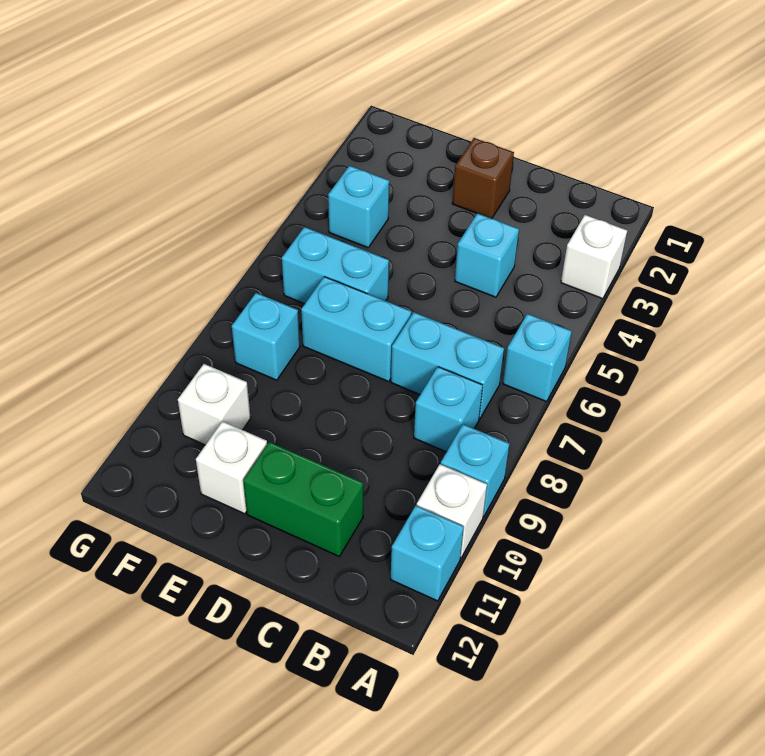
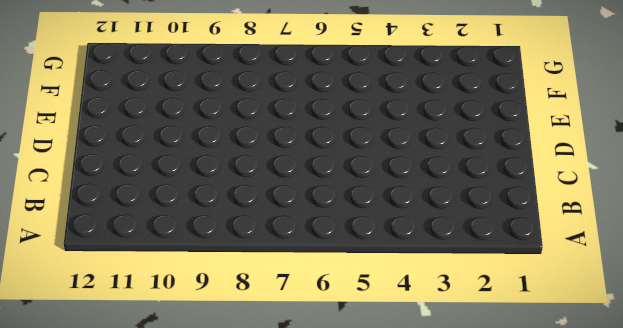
none -> white 1x1 brick [561,215,627,299]
none -> cyan 1x1 brick [503,314,572,402]
none -> cyan 1x1 brick [441,424,510,517]

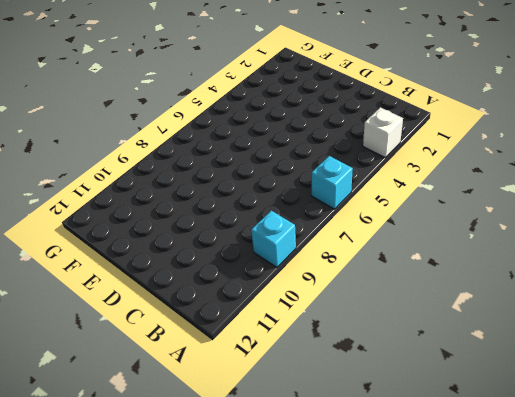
none -> white 1x1 brick [416,464,487,558]
none -> cyan 1x1 brick [391,506,464,601]
none -> cyan 1x2 brick [391,312,504,419]

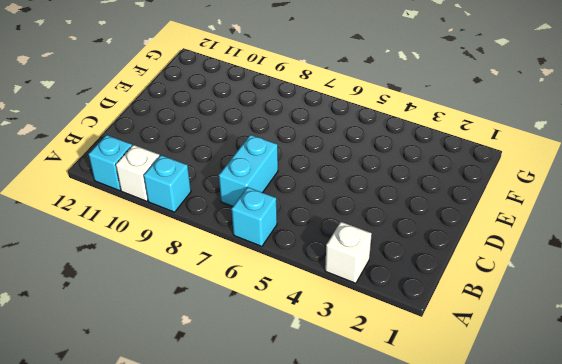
none -> cyan 1x1 brick [414,367,483,452]
none -> cyan 1x1 brick [455,213,519,297]
none -> green 1x2 brick [243,442,363,556]

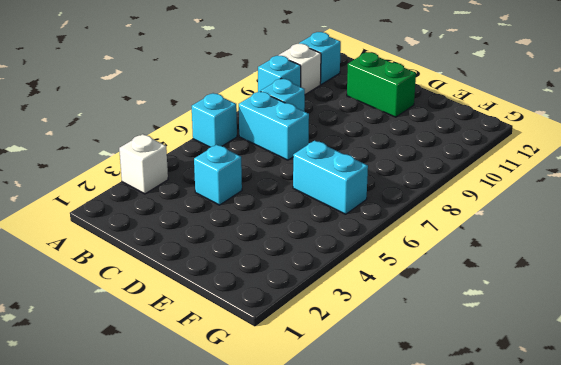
none -> brown 1x1 brick [452,138,514,219]
none -> cyan 1x2 brick [301,277,411,381]
none -> white 1x1 brick [196,421,267,514]

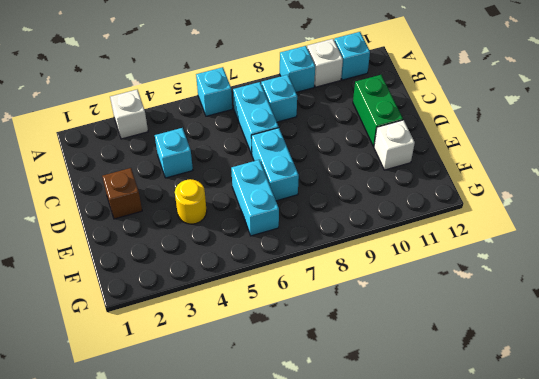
yellow 1x1 round brick [175,179,207,224] -> none
none -> cyan 1x1 brick [328,166,389,248]
none -> cyan 1x1 brick [232,293,300,380]
none -> white 1x1 brick [178,364,251,445]

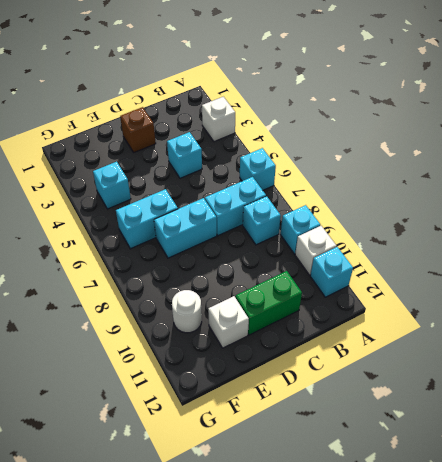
white 1x1 round brick [172,290,202,333] -> white 1x1 brick [178,364,251,445]
none -> cyan 1x1 brick [232,293,300,380]

